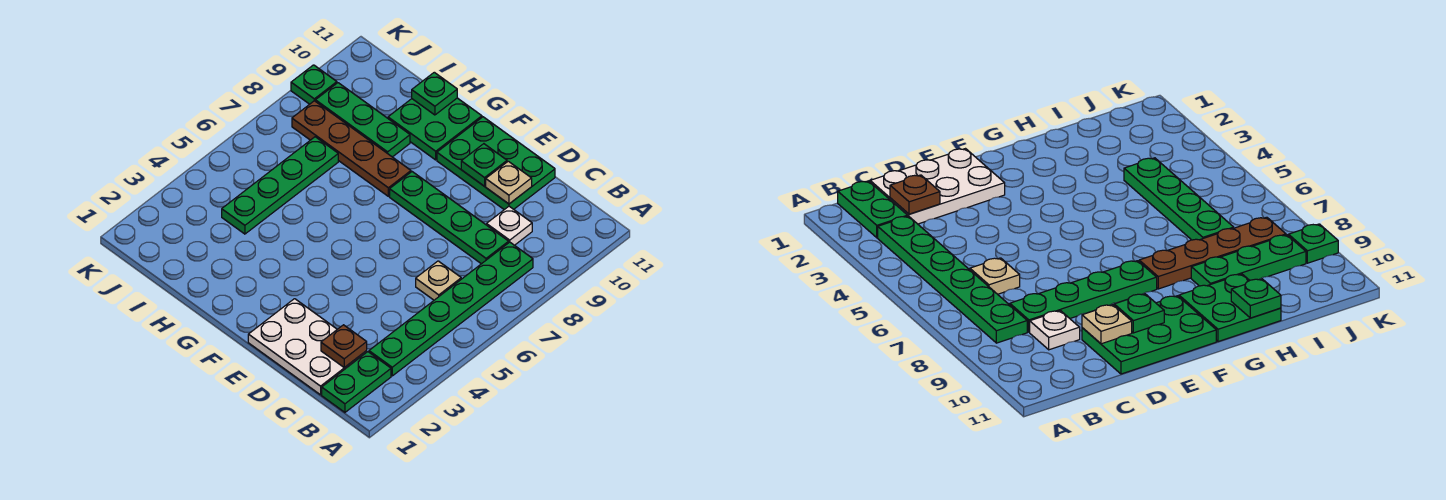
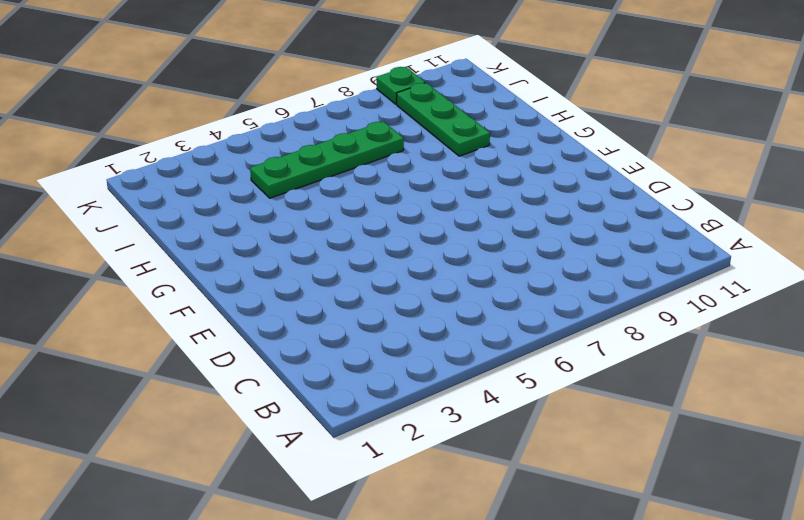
none -> green 1x2 plate [322,352,391,412]
none -> green 1x6 plate [369,242,533,376]
none -> white 2x3 plate [248,299,367,395]

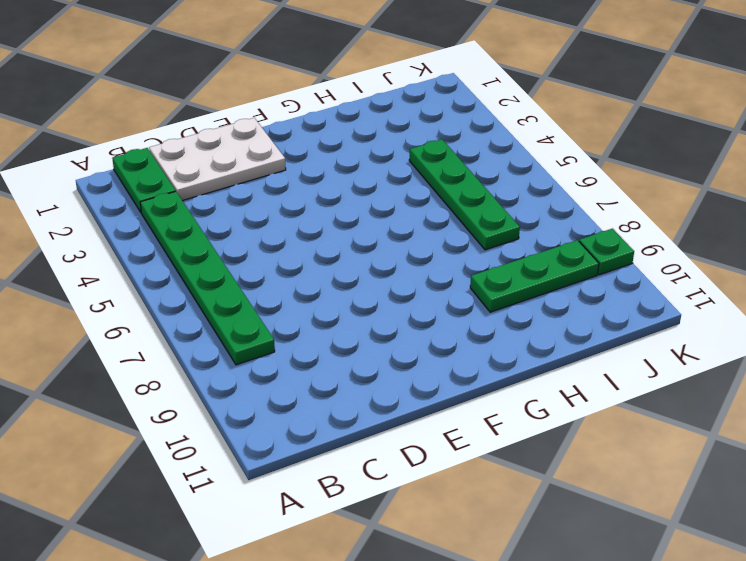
none -> tan 1x1 plate [416,261,461,300]
none -> green 1x4 plate [390,172,509,264]
none -> white 1x1 plate [487,206,532,245]

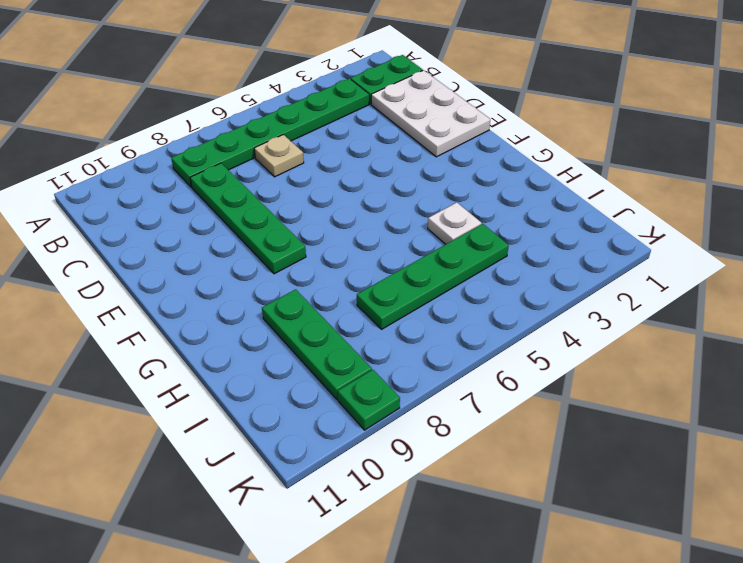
white 1x1 plate [428,203,482,244] -> white 1x1 plate moved to [487,206,532,245]
none -> green 2x3 plate [437,117,555,210]
none -> brown 1x4 plate [292,101,411,196]
none -> green 2x2 plate [388,98,482,160]

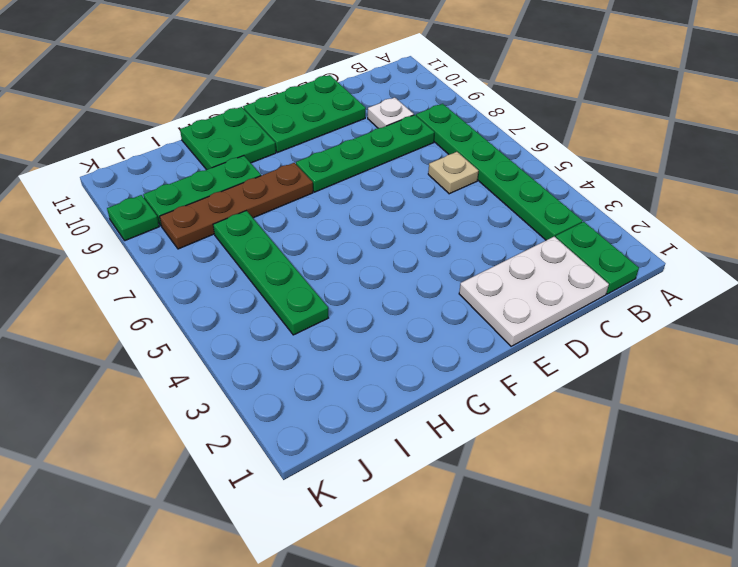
none -> brown 1x1 plate [321,325,367,367]
none -> tan 1x1 plate [486,161,532,204]
none -> green 1x1 plate [461,144,507,186]

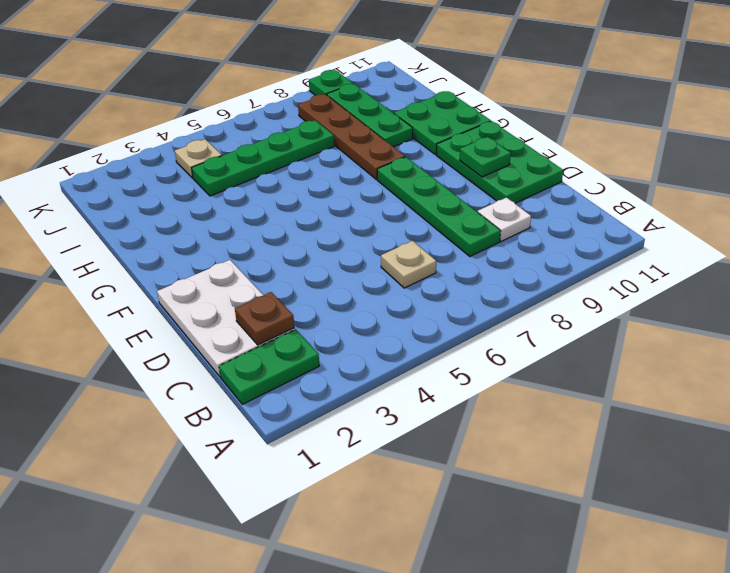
tan 1x1 plate [175,139,222,178] -> tan 1x1 plate moved to [486,161,532,204]
none -> green 1x6 plate [369,242,533,376]
none -> green 1x1 plate [412,72,457,115]

